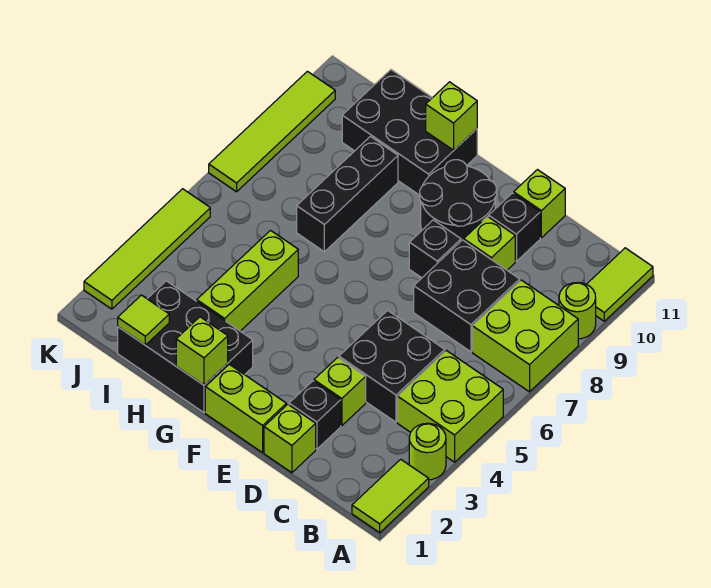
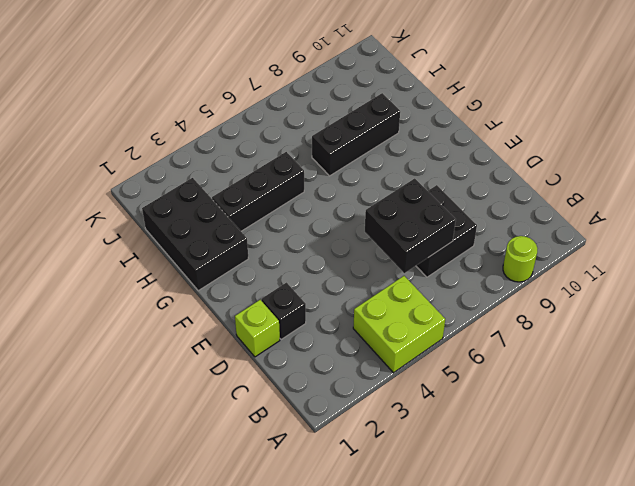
black 2x2 brick [365,179,456,273] -> black 2x2 brick moved to [339,310,445,422]
black 1x3 brick [212,152,304,231] -> lime 1x3 brick [197,231,298,331]
none -> lime 1x2 tile [352,459,429,533]
none -> lime 1x1 round brick [409,423,446,480]
none -> lime 2x2 brick [472,280,578,392]

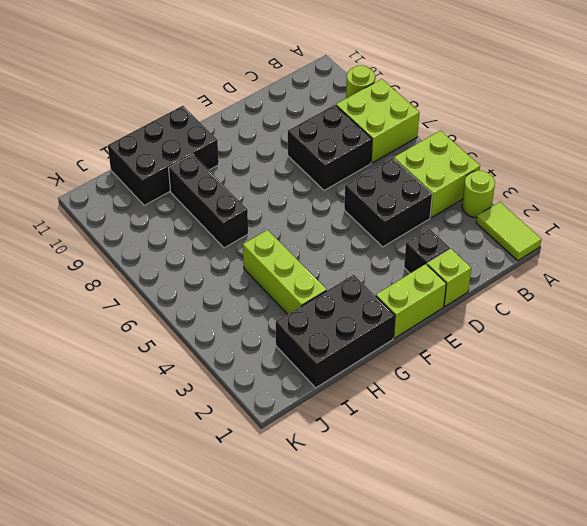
none -> lime 1x2 tile [587,248,653,321]
none -> lime 1x1 brick [314,357,366,426]
none -> lime 1x1 brick [464,217,515,270]

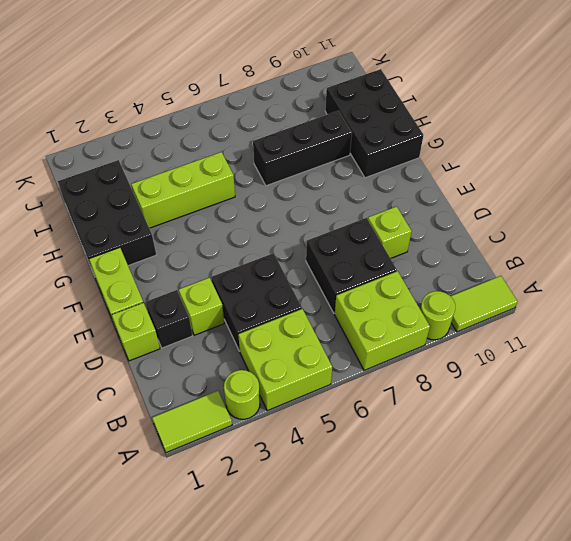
none -> black 1x1 brick [489,193,540,261]
none -> lime 1x1 brick [514,170,565,238]
none -> black 1x1 brick [409,220,461,278]

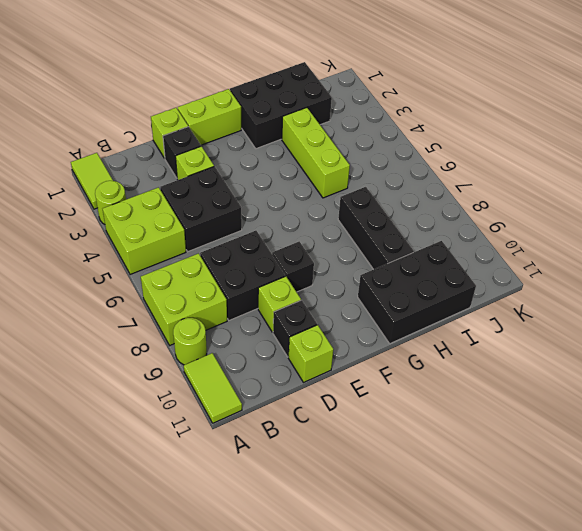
none -> black 2x2 round brick [420,160,497,241]
none -> lime 1x4 tile [84,189,210,309]
none -> lime 1x4 tile [209,71,335,192]

